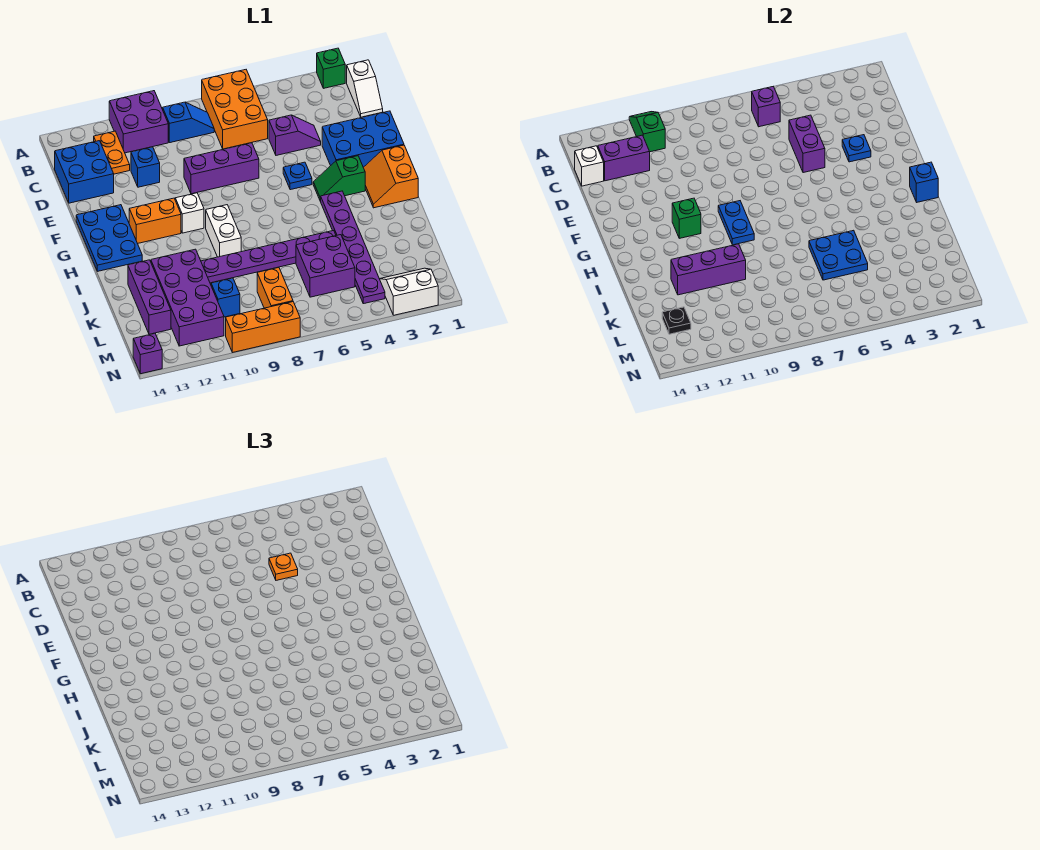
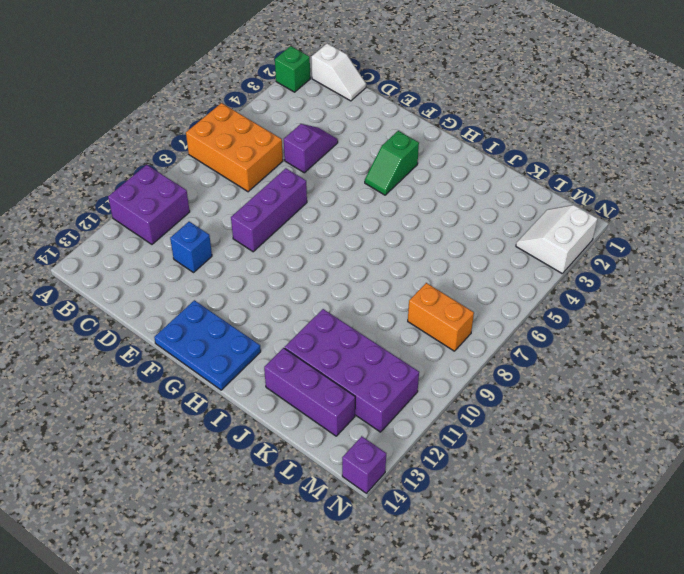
none -> blue 1x2 slope [163,102,214,143]
none -> orange 1x2 plate [94,131,130,174]
none -> blue 2x2 brick [55,141,114,203]
none -> blue 2x3 brick [322,111,404,167]

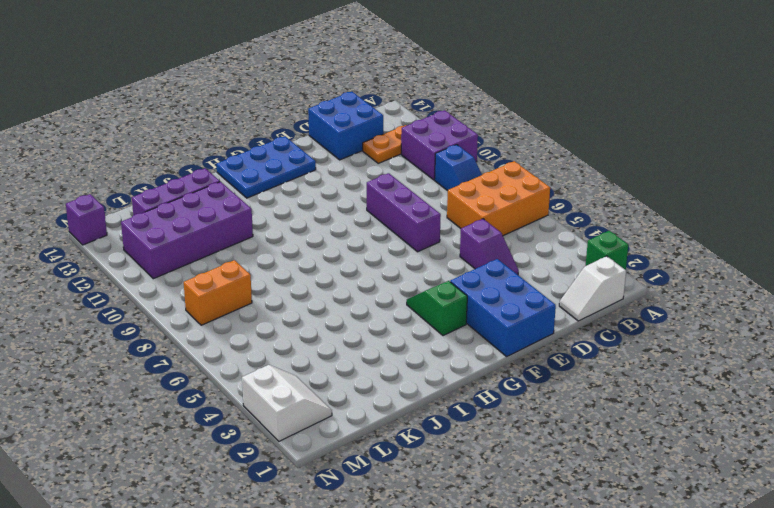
none -> blue 1x1 brick [131,147,160,187]
none -> blue 1x1 plate [283,162,312,190]
none -> orange 2x2 slope [363,145,418,208]
none -> white 1x1 brick [175,193,204,233]

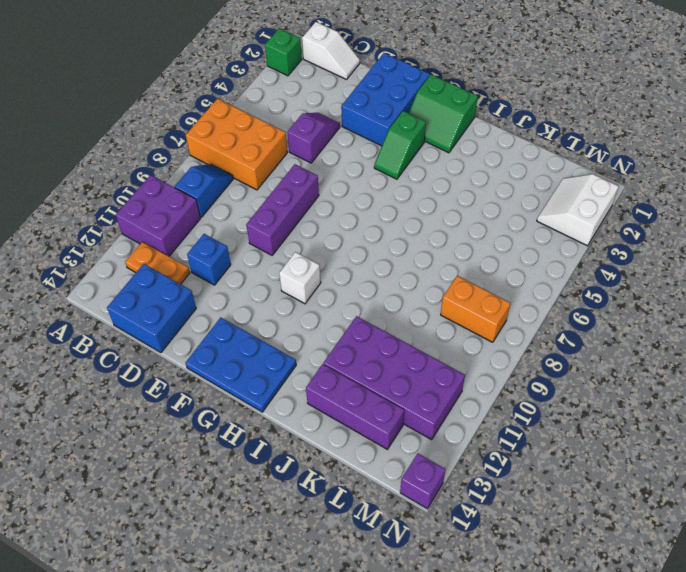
green 2x2 slope [409,75,478,153] -> orange 2x2 slope [363,145,418,208]
none -> blue 1x1 plate [283,162,312,190]
none -> orange 1x2 brick [129,198,181,244]
none -> purple 1x6 plate [321,191,385,304]
none -> white 1x2 brick [206,205,241,257]

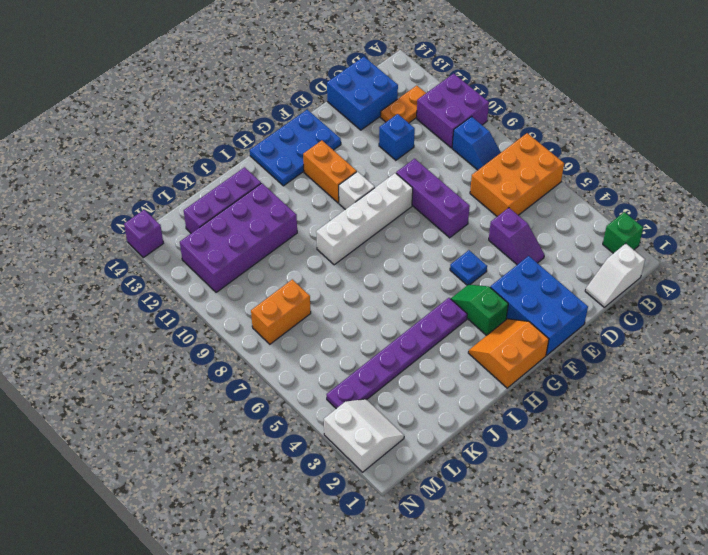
white 1x4 brick [316,173,413,265] -> white 1x2 brick [206,205,241,257]
none -> purple 1x6 plate [201,230,336,283]
none -> purple 2x2 brick [296,235,355,297]
none -> blue 1x1 brick [211,278,240,317]
none -> orange 1x3 brick [226,302,300,353]

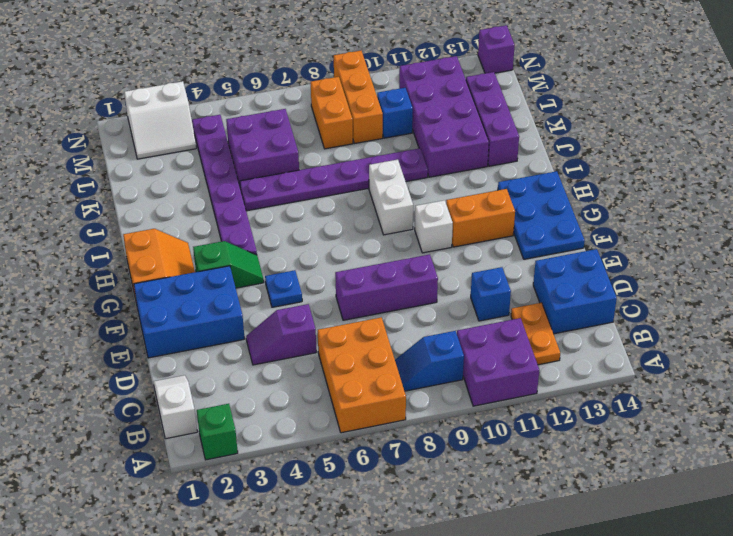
orange 1x3 brick [334,51,383,143] -> orange 1x3 brick turned to [226,302,300,353]
none -> green 1x2 slope [629,112,665,152]
none -> purple 1x1 brick [752,86,780,127]
none -> purple 1x2 brick [598,135,650,181]
none -> white 1x1 brick [575,146,604,186]

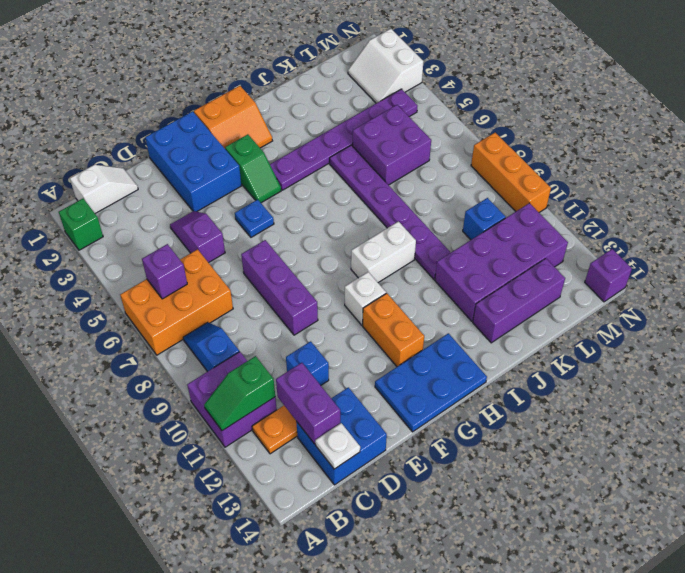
white 1x1 plate [315,423,360,469] -> white 1x1 brick [575,146,604,186]
none -> orange 1x2 brick [257,268,293,308]
none -> purple 1x2 brick [789,115,825,173]
none -> blue 1x1 plate [842,135,871,162]
none -> blue 1x2 plate [718,201,754,245]

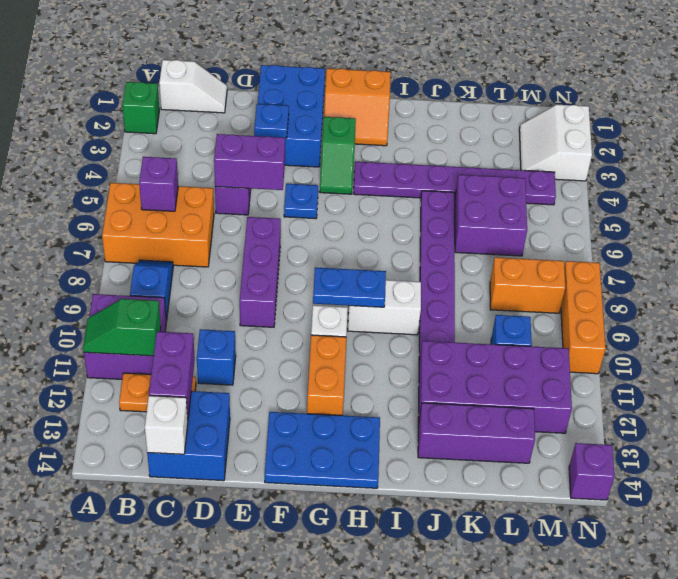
none -> green 1x1 brick [672,198,701,238]
none -> blue 1x1 brick [910,162,938,202]
none -> blue 2x2 plate [809,230,868,280]
none -> purple 1x3 brick [671,244,746,295]

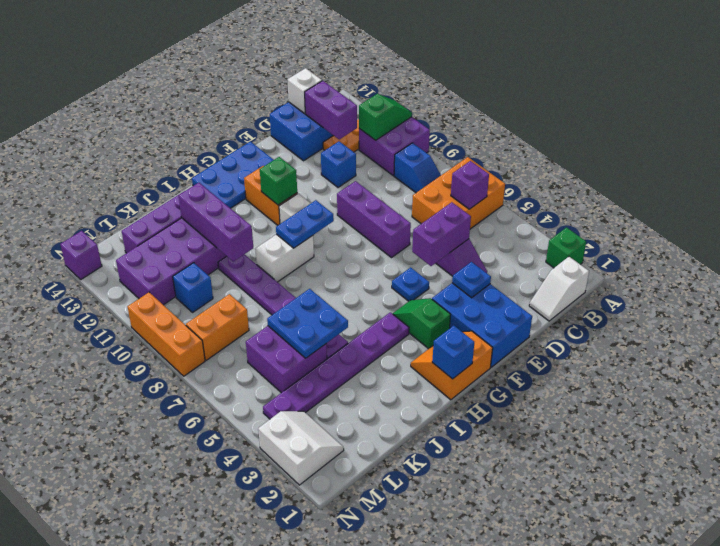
none -> black 1x1 plate [662,307,691,334]
none -> orange 1x1 plate [269,553,298,580]

